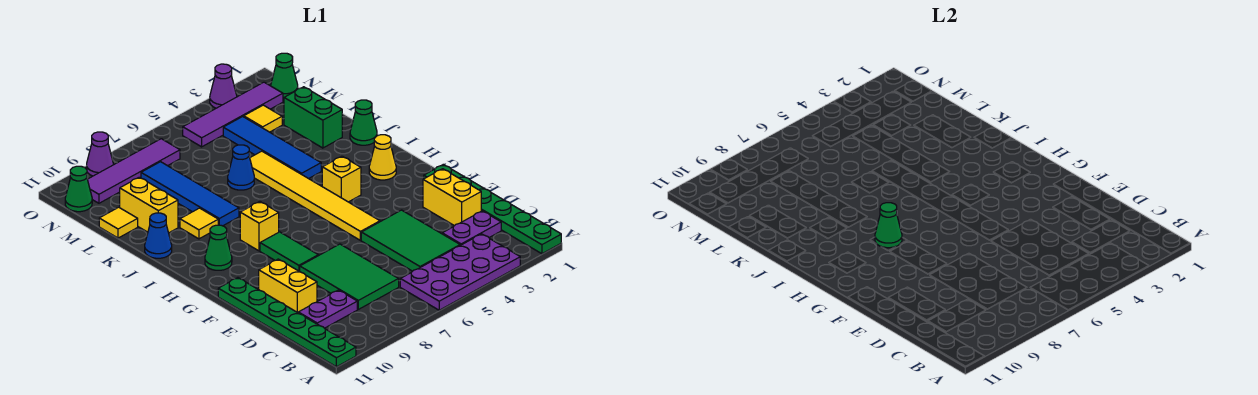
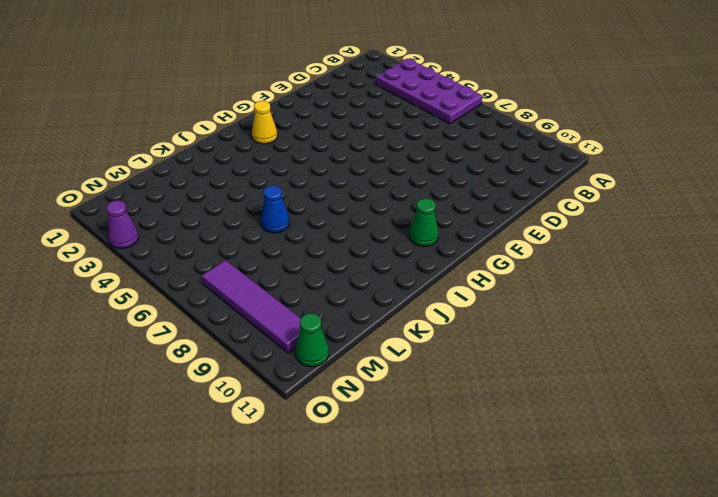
none -> green 1x6 plate [424,164,561,254]
none -> green 1x6 plate [218,278,356,367]
none -> purple 1x2 plate [442,211,501,245]
none -> green 2x3 tile [361,210,460,271]

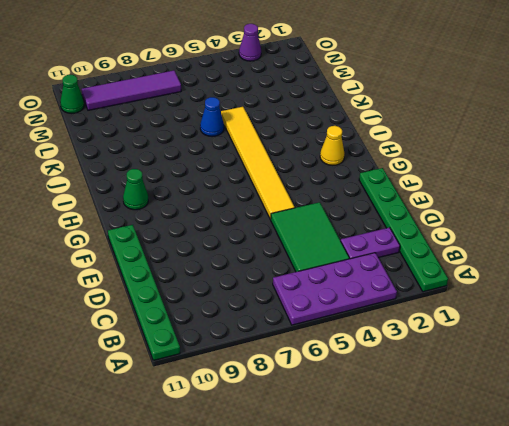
none -> green 2x3 tile [300,244,399,309]
none -> purple 1x2 plate [298,290,357,328]
none -> yellow 1x2 brick [423,169,481,226]
none -> yellow 1x2 brick [259,259,317,313]

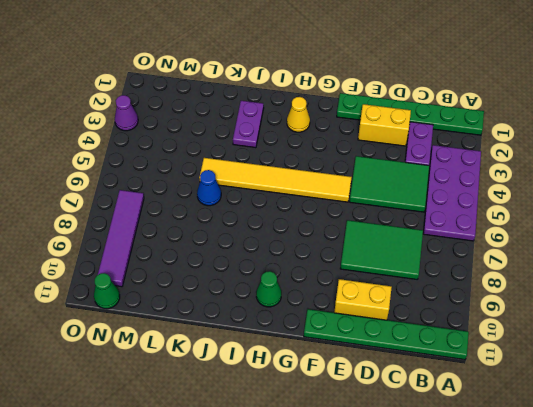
purple 1x2 plate [233,101,264,148] -> purple 1x2 plate moved to [298,290,357,328]
none -> green 1x2 tile [260,232,318,271]
none -> yellow 1x1 brick [322,156,361,202]
none -> yellow 1x1 brick [240,202,279,251]
none -> green 1x1 cone [350,100,377,145]

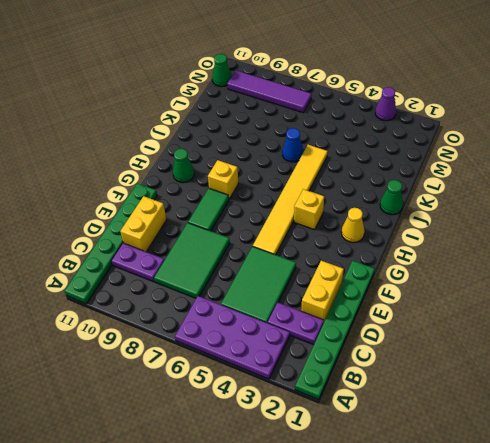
none -> blue 1x4 tile [223,117,321,179]
none -> blue 1x4 tile [141,162,239,226]
none -> yellow 1x1 tile [180,208,218,239]
none -> blue 1x1 cone [145,213,172,258]

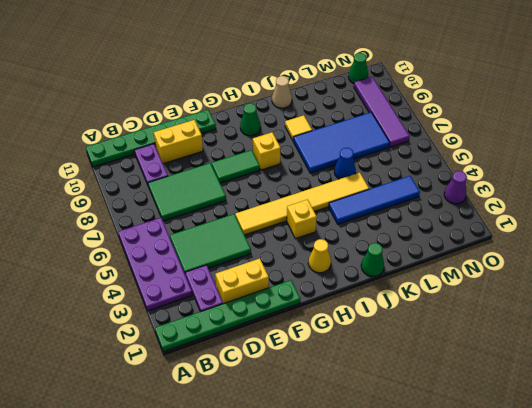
blue 2x4 tile [293,112,390,173] -> blue 1x4 tile [141,162,239,226]
tan 1x1 cone [272,76,292,108] -> blue 1x1 cone [145,213,172,258]
none -> green 1x2 brick [284,87,342,148]
none -> yellow 1x2 brick [120,177,178,233]
none -> yellow 1x1 tile [99,207,138,238]
none -> yellow 1x1 tile [244,105,282,132]

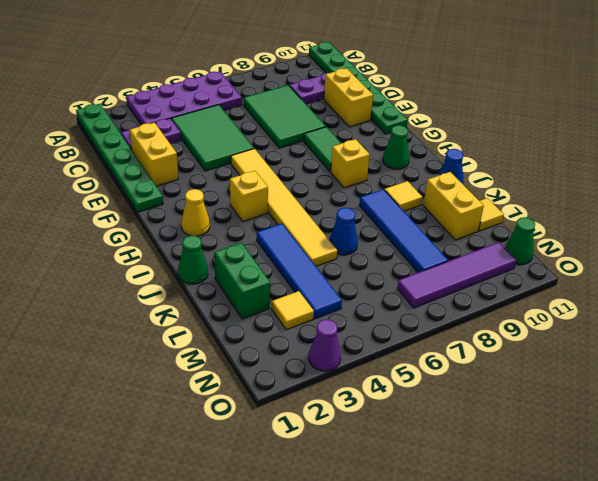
none -> green 1x1 cone [271,53,298,98]
none -> purple 1x4 tile [183,82,283,147]
none -> purple 1x1 cone [87,132,113,176]
none -> green 1x1 cone [875,203,902,248]

